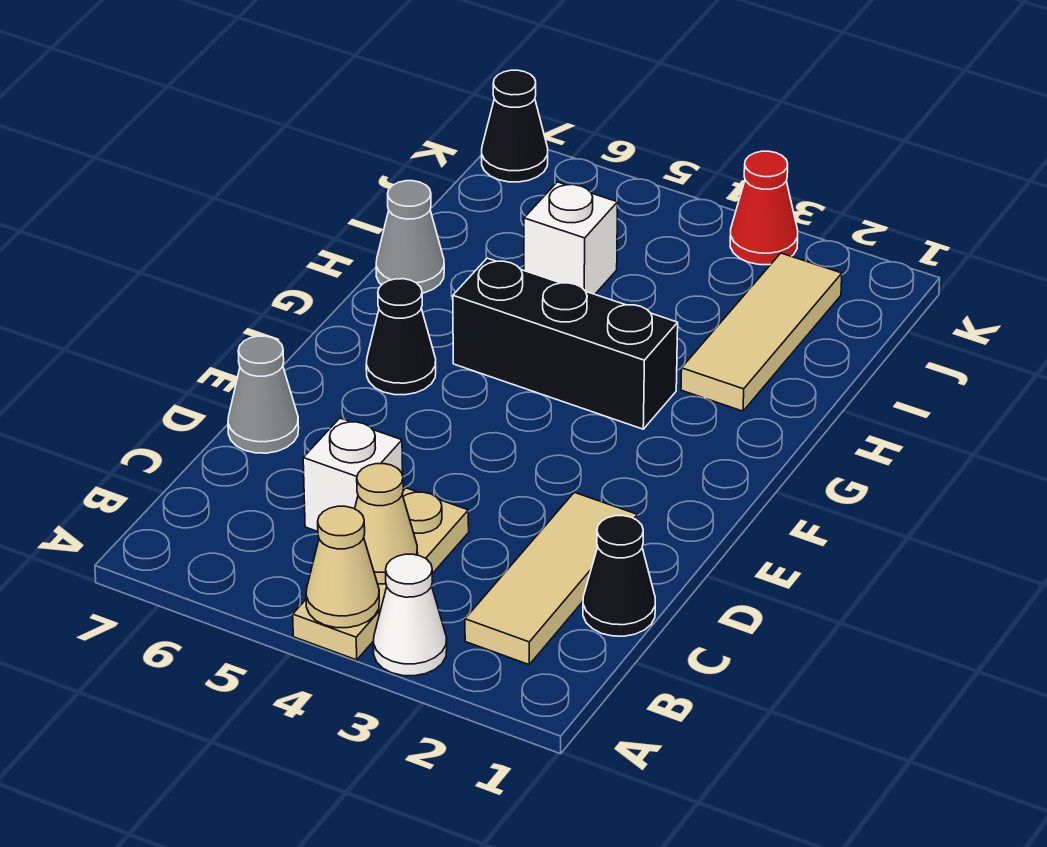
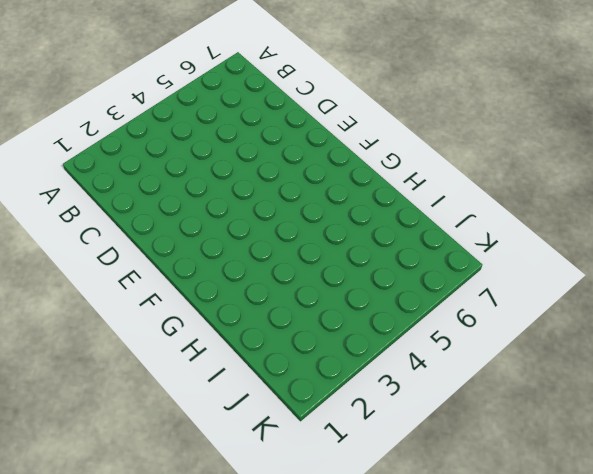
none -> white 1x1 cone [373,554,447,676]
none -> tan 1x3 plate [293,488,469,660]
none -> tan 1x3 tile [465,492,637,664]

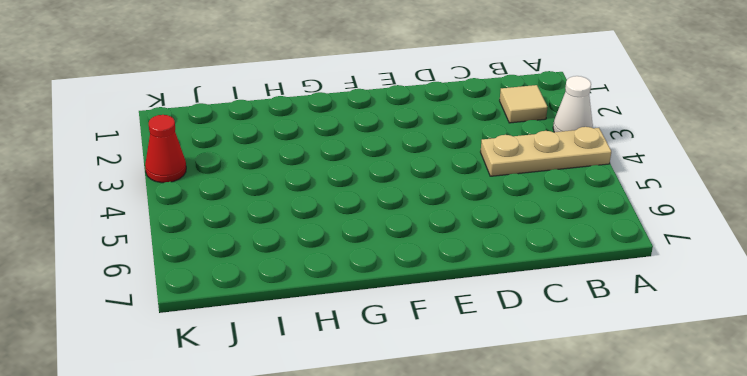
tan 1x1 tile [500,85,547,123] -> tan 1x3 tile [465,492,637,664]
none -> black 1x1 cone [583,516,655,636]
none -> white 1x1 brick [303,418,403,532]
none -> grey 1x1 cone [228,336,299,453]

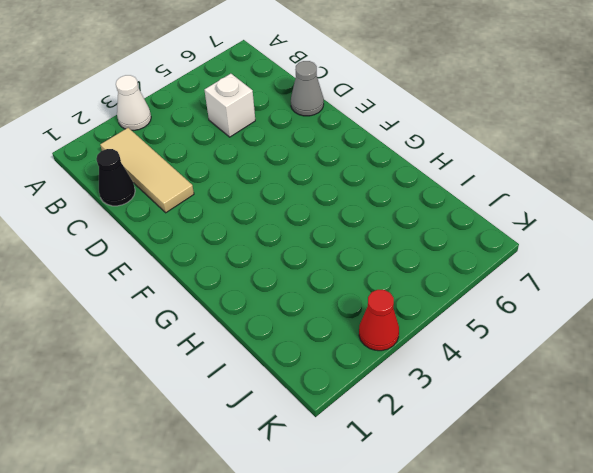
none -> tan 1x3 plate [293,488,469,660]
none -> black 1x1 cone [366,279,436,395]
none -> black 1x3 brick [453,258,678,429]

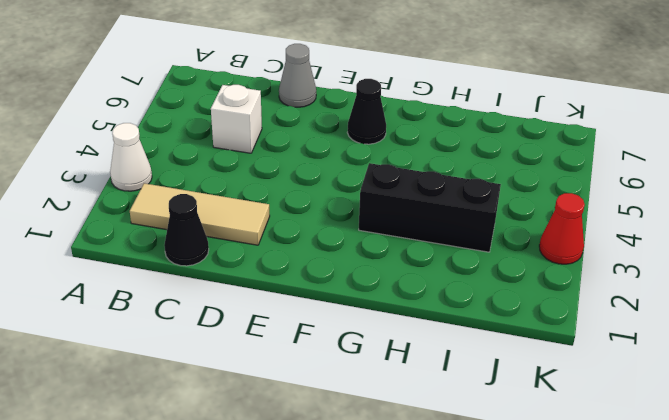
black 1x3 brick [359,163,501,252] -> black 1x3 brick turned to [453,258,678,429]
none -> tan 1x3 plate [293,488,469,660]
none -> tan 1x3 tile [681,253,842,411]
none -> grey 1x1 cone [376,181,444,293]

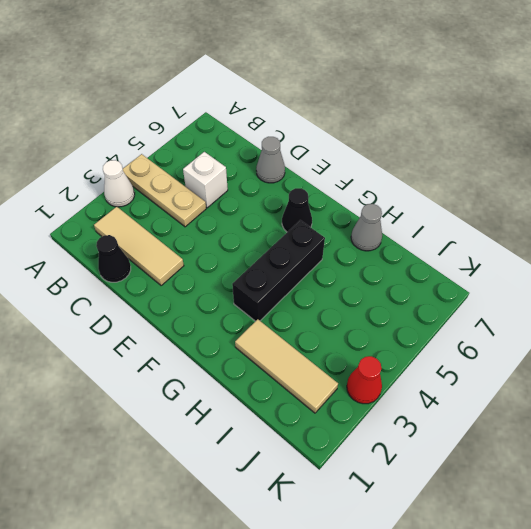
none -> white 1x1 brick [524,182,618,294]
none -> black 1x1 cone [482,70,548,182]
none -> tan 1x1 cone [306,506,379,628]

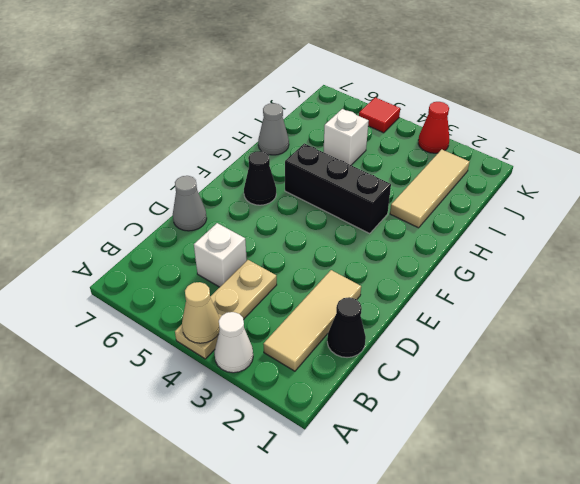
red 1x1 tile [359,97,400,133] -> none
none -> black 1x1 cone [482,70,548,182]
none -> tan 1x1 cone [355,464,418,584]

